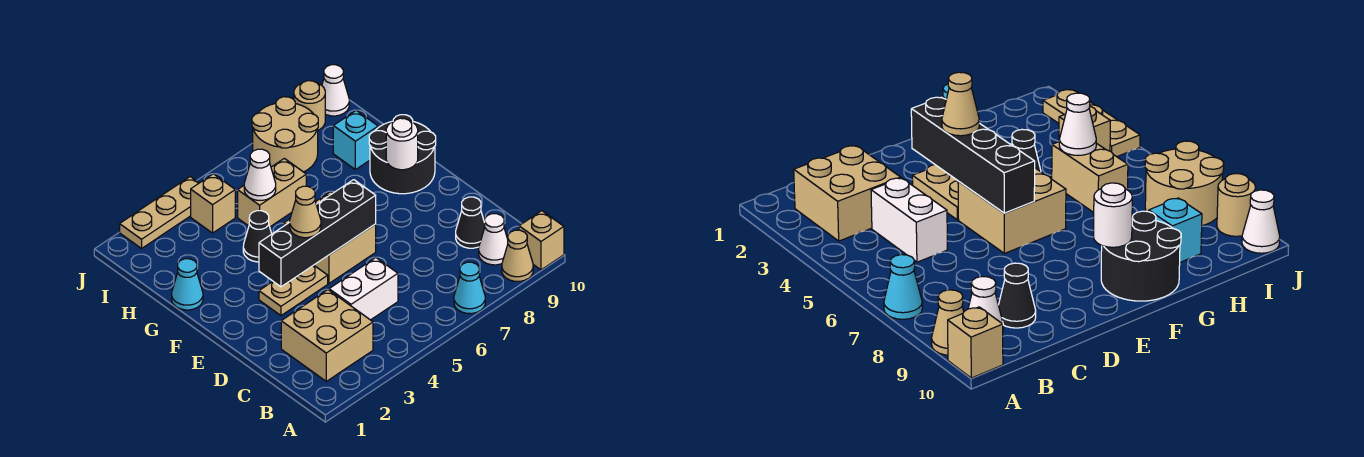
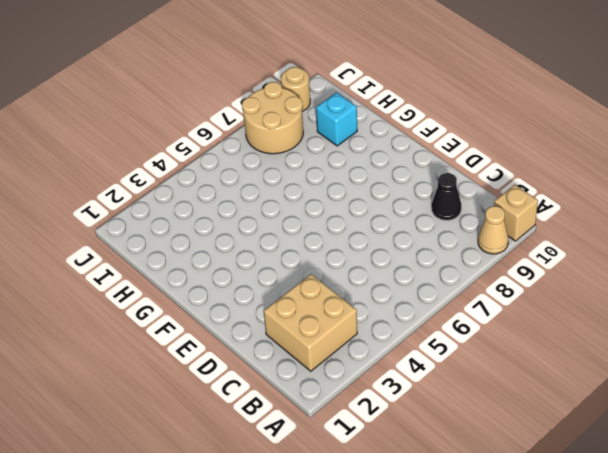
none -> cyan 1x1 cone [454,262,485,314]
none -> white 1x1 cone [479,214,508,265]
none -> white 1x2 brick [329,258,398,320]

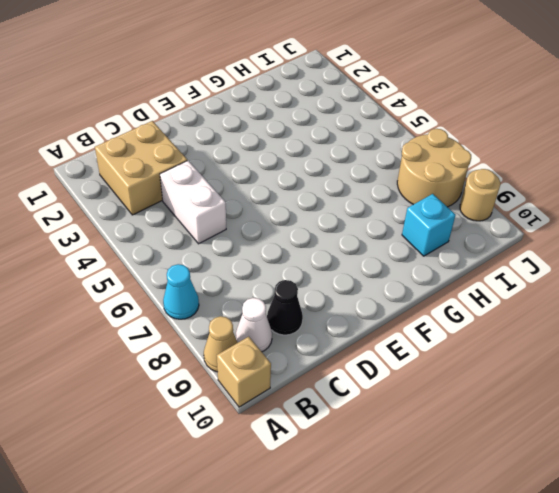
none -> tan 1x2 plate [259,265,328,315]
none -> tan 2x2 brick [284,192,376,283]
none -> black 2x2 round brick [369,115,436,194]

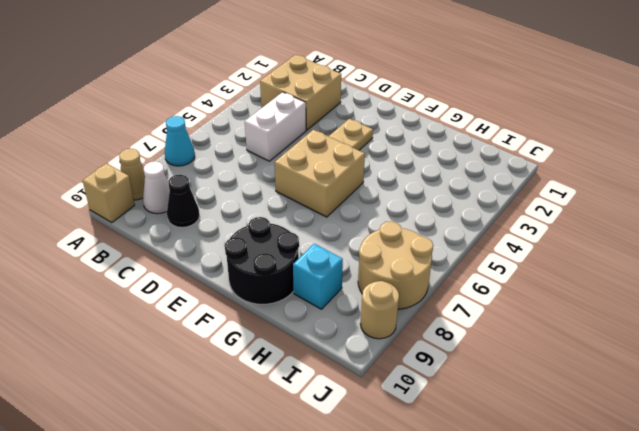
none -> cyan 1x1 cone [172,259,203,310]
none -> black 1x1 cone [243,211,272,262]
none -> tan 1x2 brick [238,158,306,227]

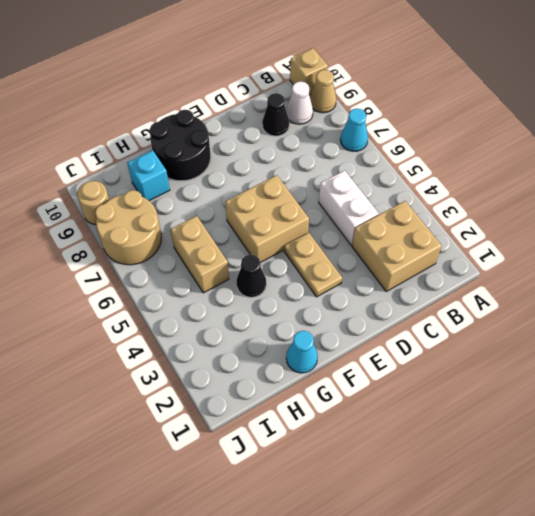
none -> tan 1x1 brick [191,174,235,233]
none -> tan 1x3 plate [120,177,199,248]
none -> white 1x1 cone [322,65,349,116]

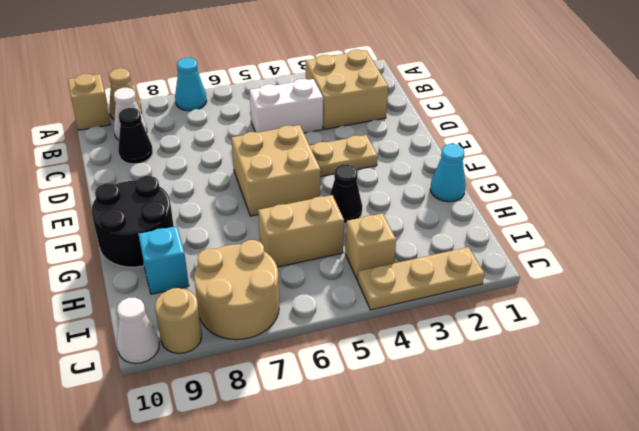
none -> black 1x4 brick [259,180,376,287]
none -> white 1x1 round brick [386,118,418,170]
none -> white 1x1 cone [244,149,276,200]

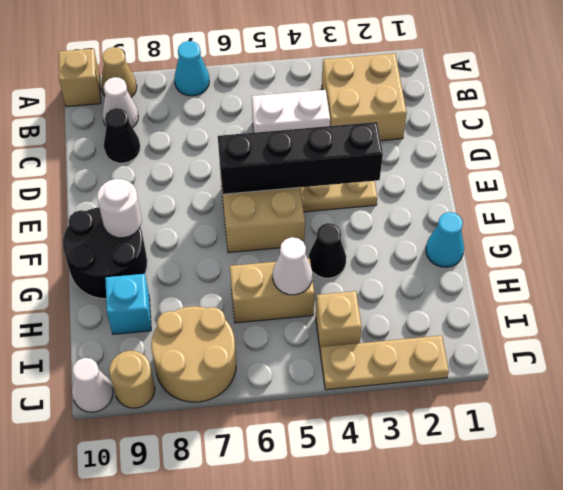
none -> tan 1x1 cone [290,186,321,238]

